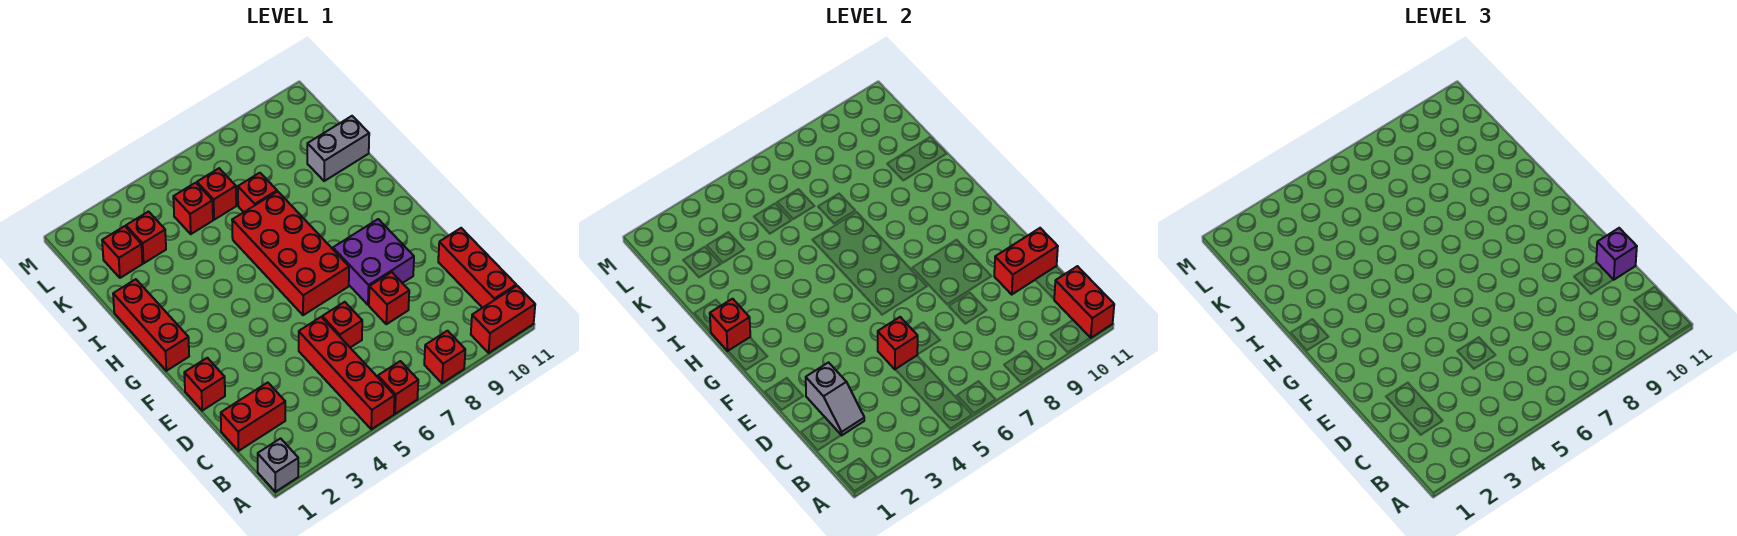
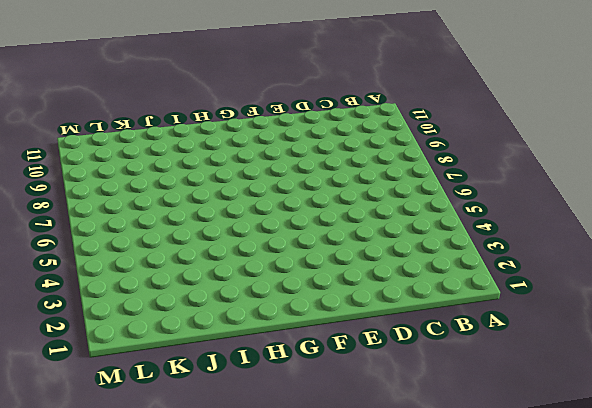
none -> grey 1x1 brick [258,438,298,492]
none -> red 1x4 brick [299,317,395,429]
none -> red 1x1 brick [378,361,418,414]

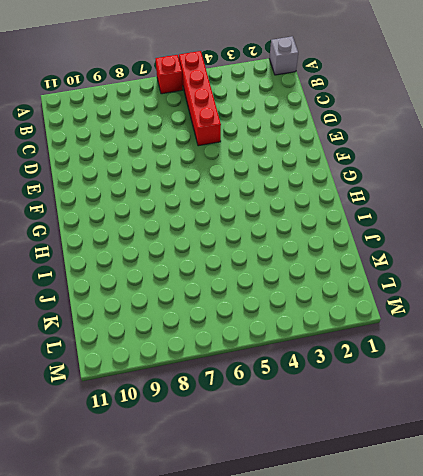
none -> red 1x1 brick [424,331,465,383]
none -> red 1x2 brick [471,286,535,353]
none -> red 1x3 brick [438,228,516,308]

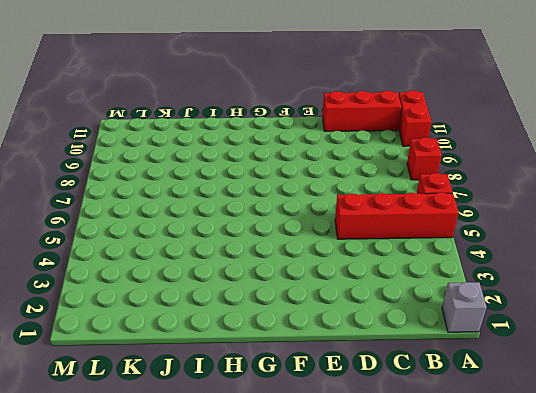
none -> red 1x2 brick [221,383,285,451]
none -> red 1x1 brick [322,302,362,348]
none -> red 1x1 brick [369,272,409,324]

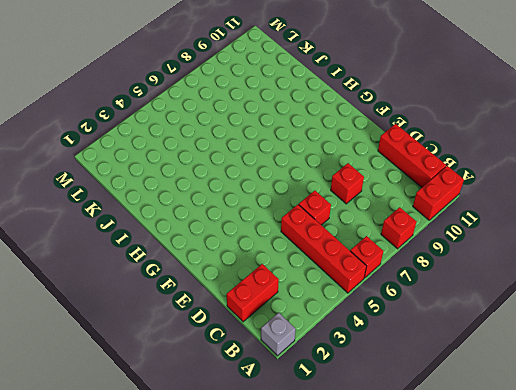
none -> red 1x1 brick [184,358,225,411]
none -> purple 2x2 brick [333,219,414,305]
none -> red 2x4 brick [232,191,349,315]

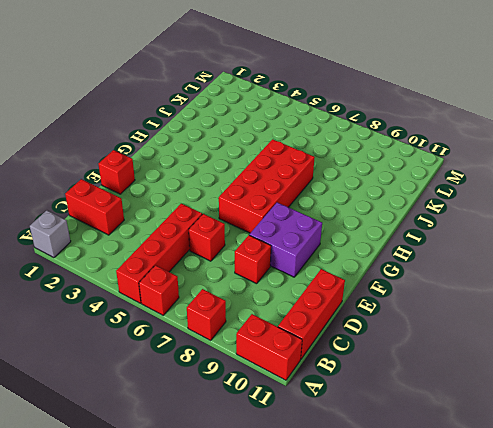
none -> red 1x3 brick [113,279,189,371]
none -> red 1x1 brick [238,173,277,212]
none -> grey 1x2 brick [307,116,369,181]

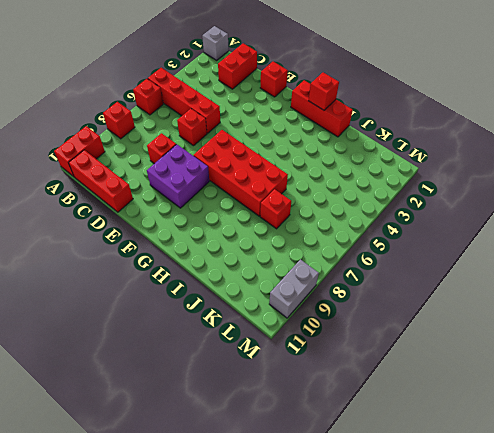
grey 1x2 brick [269,259,319,318] -> grey 1x2 brick moved to [307,116,369,181]
none -> red 1x1 brick [102,226,142,278]
none -> red 1x1 brick [126,212,166,263]
none -> red 1x1 brick [173,183,213,234]

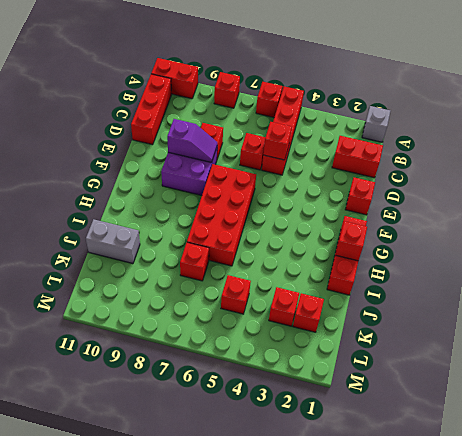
purple 1x2 slope [167,119,217,163] -> none
none -> red 1x1 brick [197,168,236,220]
none -> red 1x2 brick [1054,266,1114,338]
none -> grey 1x2 slope [806,362,864,435]

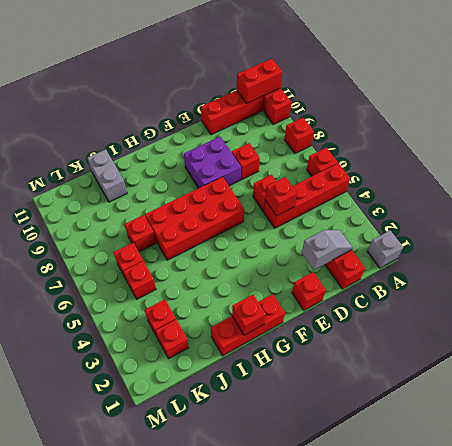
none -> red 1x2 brick [994,228,1058,294]
none -> purple 1x1 brick [1596,228,1637,280]

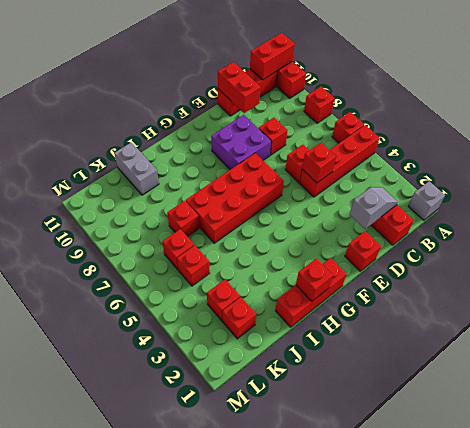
none -> purple 1x1 brick [1596,228,1637,280]

